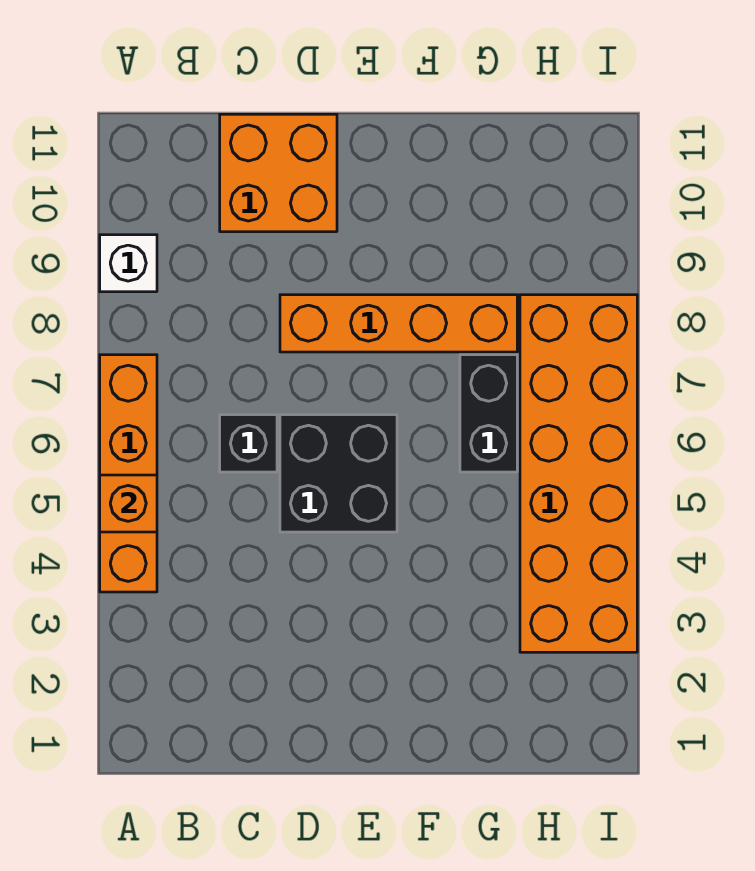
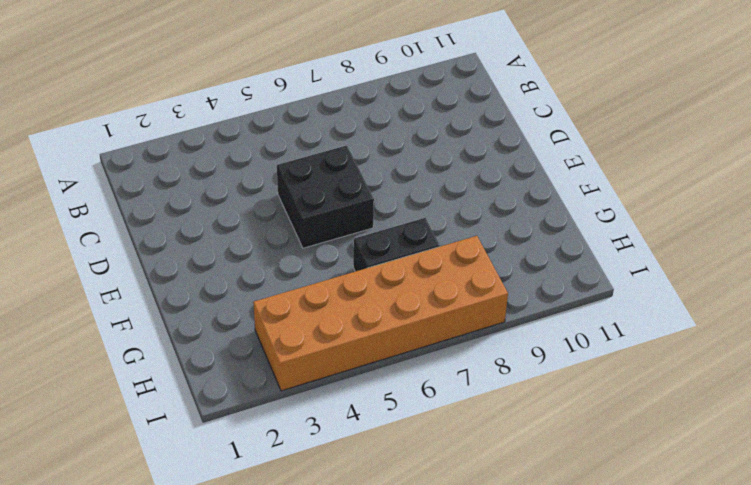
none -> orange 1x4 brick [100,355,157,592]
none -> white 1x1 brick [100,235,157,292]

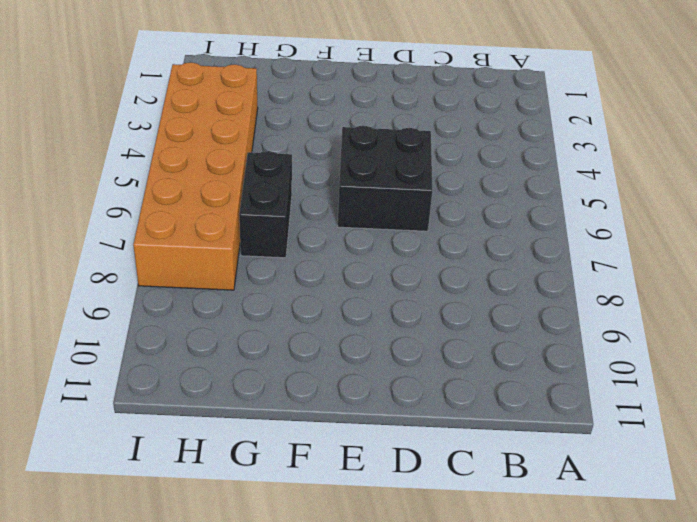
none -> orange 1x4 brick [100,355,157,592]
none -> white 1x1 brick [100,235,157,292]

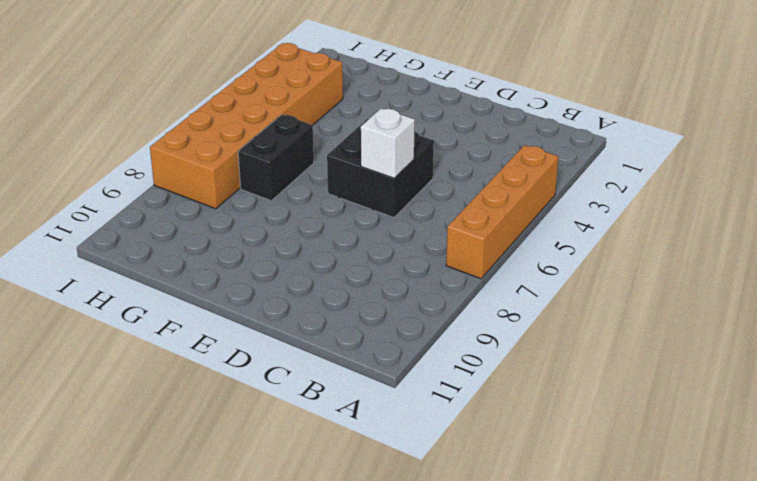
white 1x1 brick [361,108,415,178] -> white 1x1 brick moved to [100,235,157,292]
none -> black 1x1 brick [220,415,277,472]
none -> orange 2x2 brick [220,114,337,232]

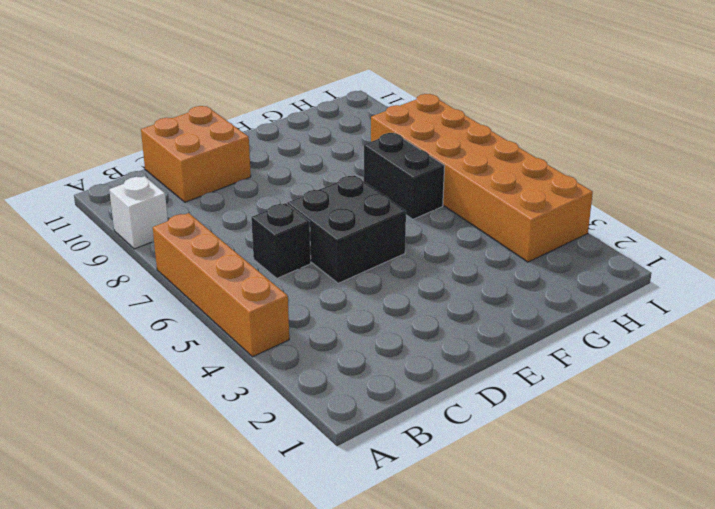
none -> orange 1x4 brick [280,295,517,352]
none -> orange 1x1 brick [100,475,157,532]

